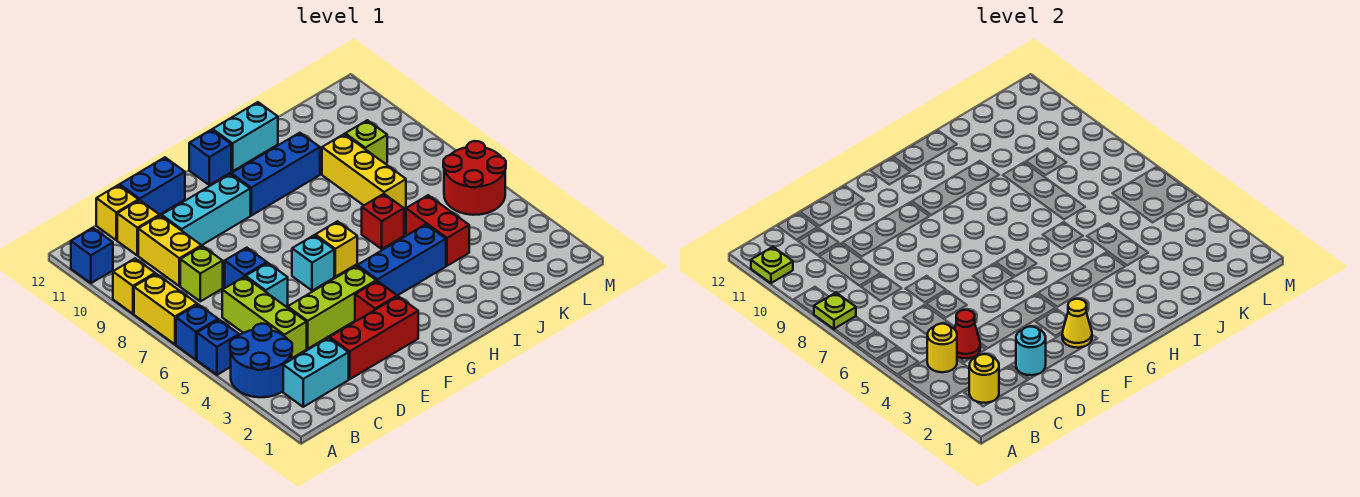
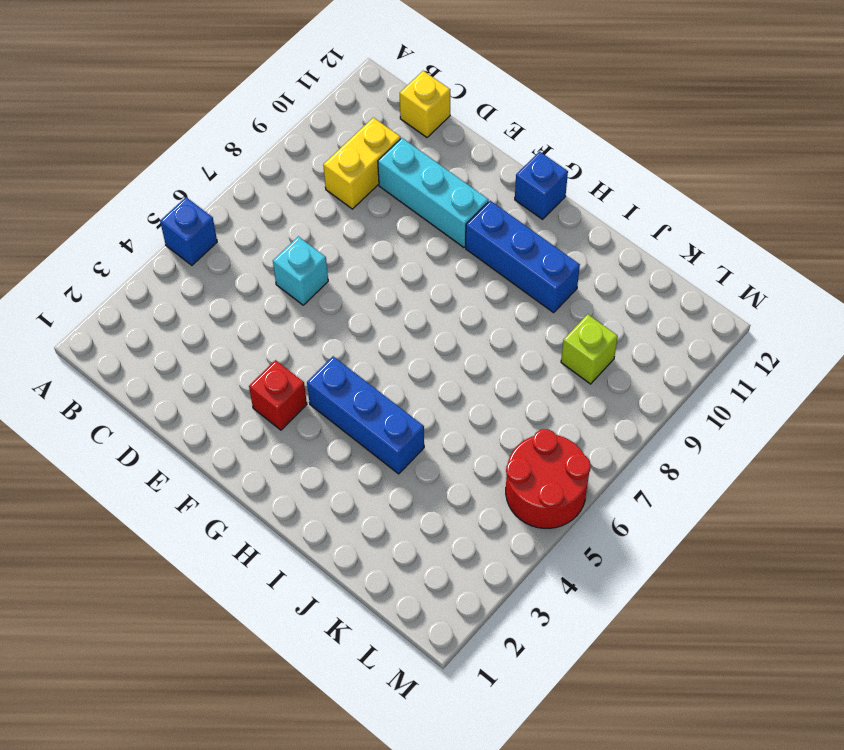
none -> blue 2x2 round brick [230,324,292,397]
none -> blue 1x1 brick [176,304,218,360]
none -> yellow 1x2 brick [134,274,197,344]
none -> yellow 1x1 brick [113,259,155,314]

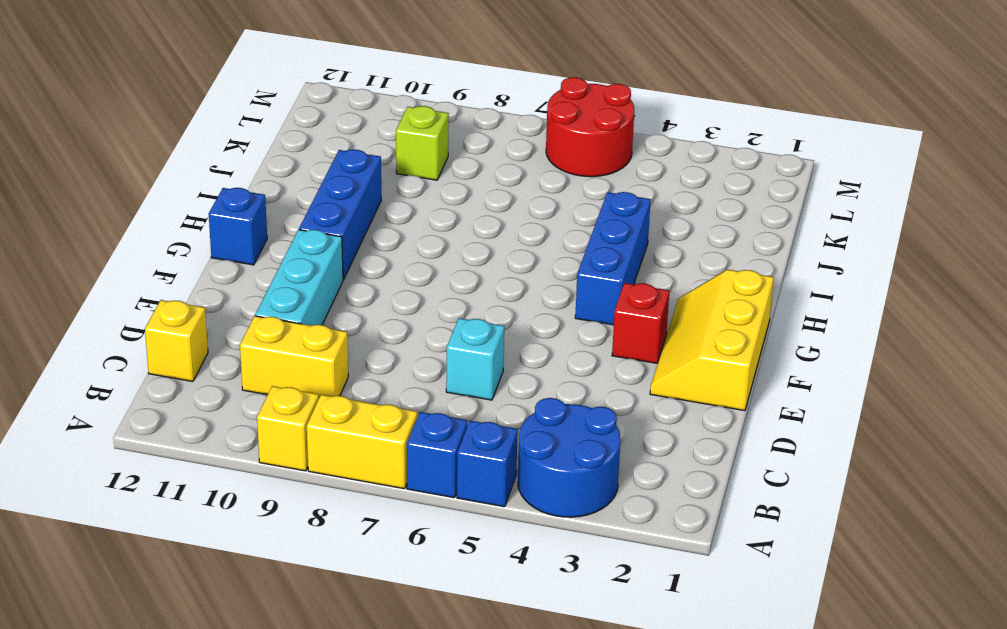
yellow 2x3 slope [650,270,774,411] -> red 1x3 brick [330,296,418,379]
none -> blue 1x1 brick [71,228,113,283]
none -> cyan 1x2 brick [283,338,349,407]
none -> lime 1x3 brick [222,277,307,358]
none -> lime 1x1 brick [180,246,223,301]

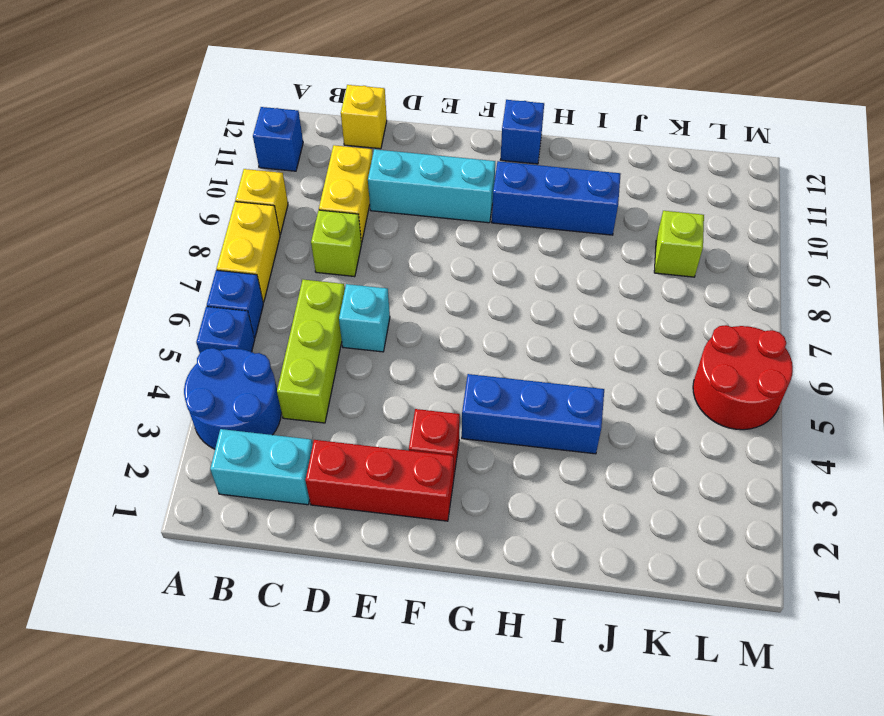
none -> yellow 1x1 brick [117,200,160,256]
none -> lime 1x3 brick [288,266,376,349]
none -> blue 1x1 brick [225,248,267,288]
none -> blue 1x2 brick [120,157,185,215]

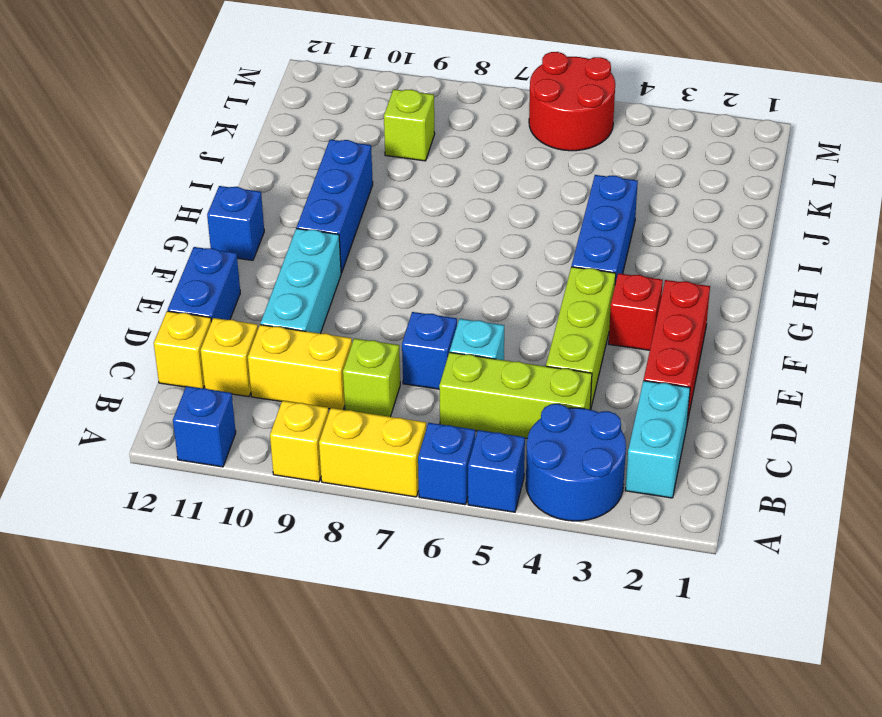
none -> cyan 1x1 brick [292,235,334,291]
none -> yellow 1x1 brick [315,221,357,277]
none -> cyan 1x2 brick [213,102,278,171]
none -> red 1x1 brick [362,194,404,249]

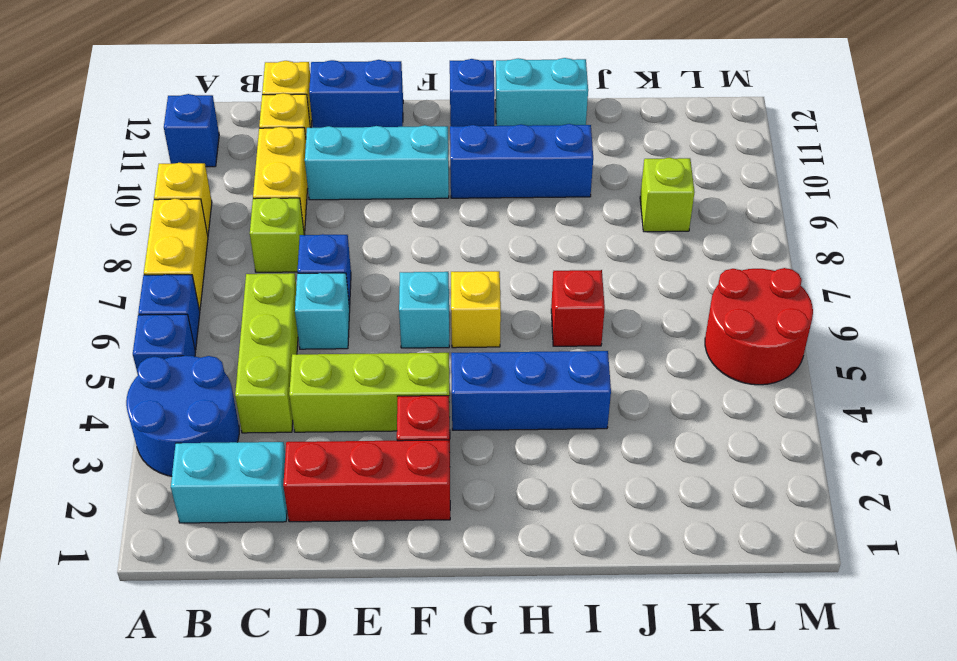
none -> red 1x2 brick [406,195,469,266]
none -> yellow 1x3 brick [322,134,406,208]
none -> lime 1x1 plate [814,293,856,329]
none -> lime 1x1 plate [751,247,793,283]

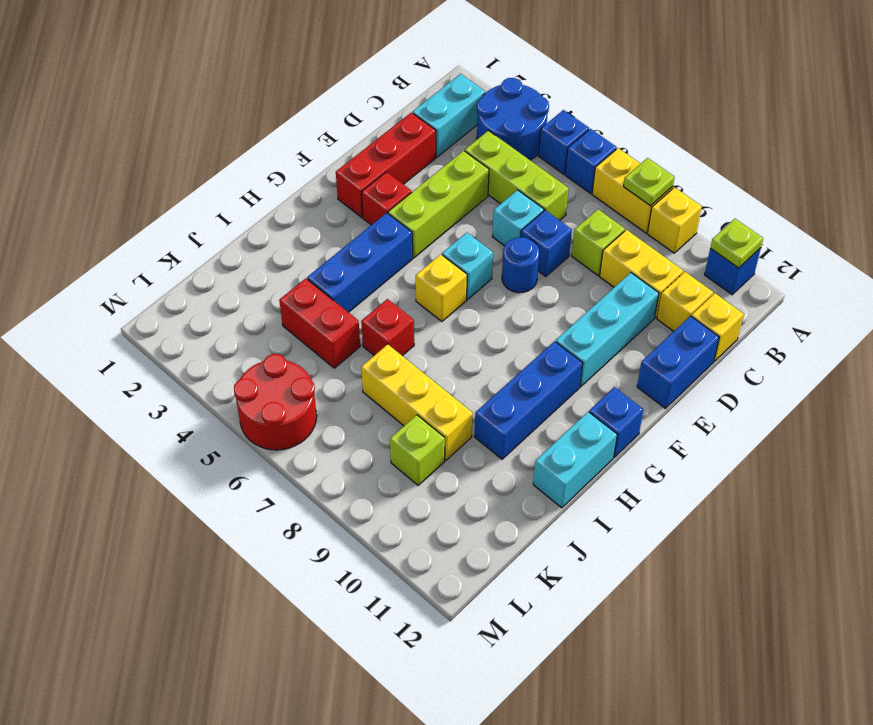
blue 1x1 round brick [502,237,539,293] -> none
none -> yellow 1x1 round brick [969,354,999,403]
none -> yellow 1x1 round brick [927,324,957,372]
none -> red 1x1 cone [955,310,980,358]
none -> cyan 1x1 round brick [1016,327,1046,375]

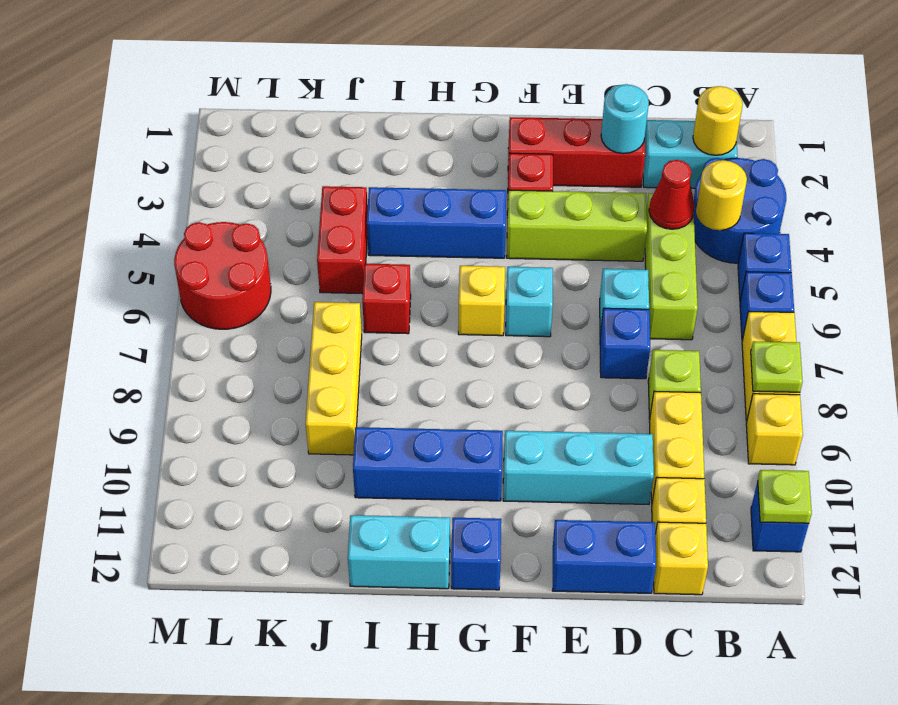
none -> lime 1x1 brick [345,120,387,164]
none -> yellow 1x1 cone [1062,299,1092,348]

